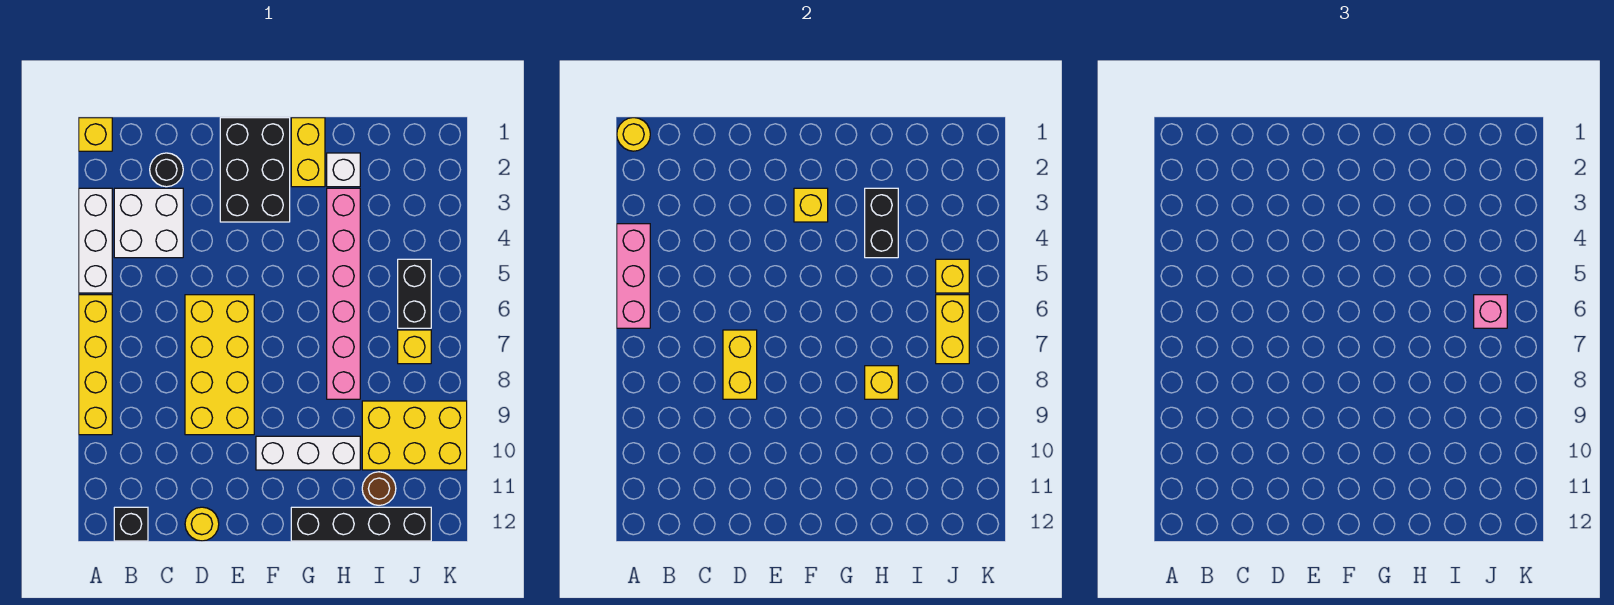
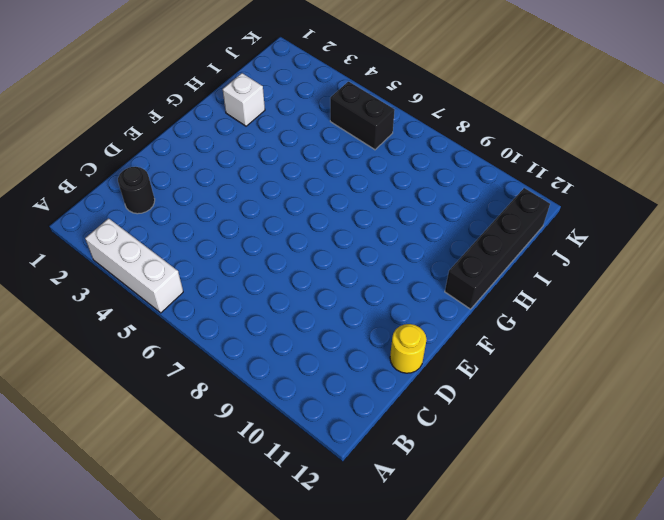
none -> yellow 1x1 brick [79,118,112,151]
none -> yellow 1x4 brick [79,295,112,435]
none -> white 2x2 brick [114,188,183,258]

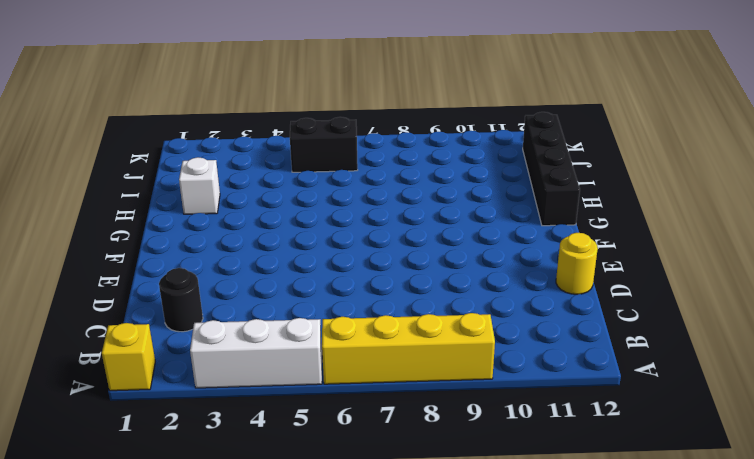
none -> white 2x2 brick [114,188,183,258]
none -> black 1x1 brick [114,507,148,541]
none -> yellow 2x4 brick [185,295,254,435]

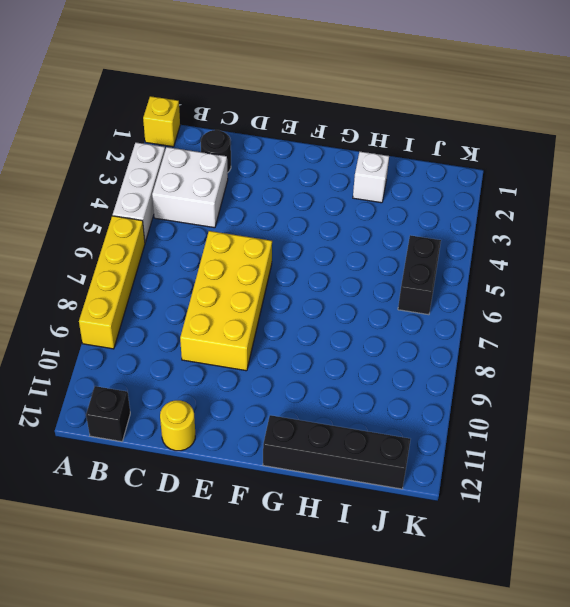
none -> black 2x3 brick [220,118,290,222]
none -> white 1x3 brick [256,436,360,470]
none -> yellow 1x2 brick [291,118,325,187]

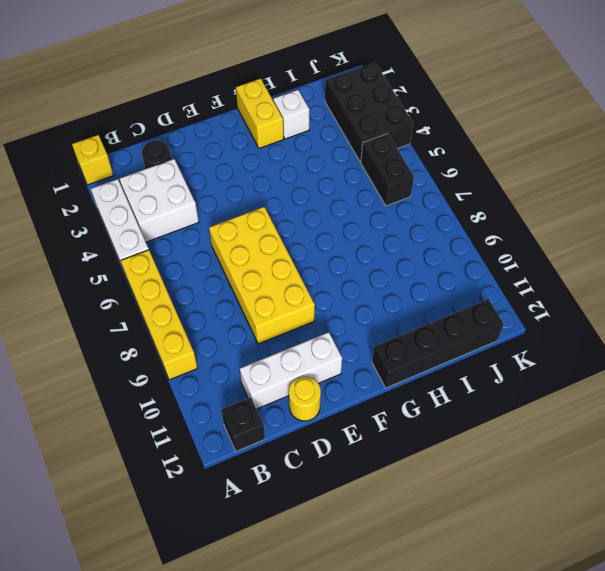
white 1x3 brick [240,332,342,409] -> white 1x3 brick moved to [256,436,360,470]
black 2x3 brick [325,63,413,162] -> black 2x3 brick moved to [220,118,290,222]
none -> pink 1x6 brick [327,188,360,399]
none -> yellow 2x3 brick [362,401,467,470]
none -> brown 1x1 round brick [362,472,396,505]

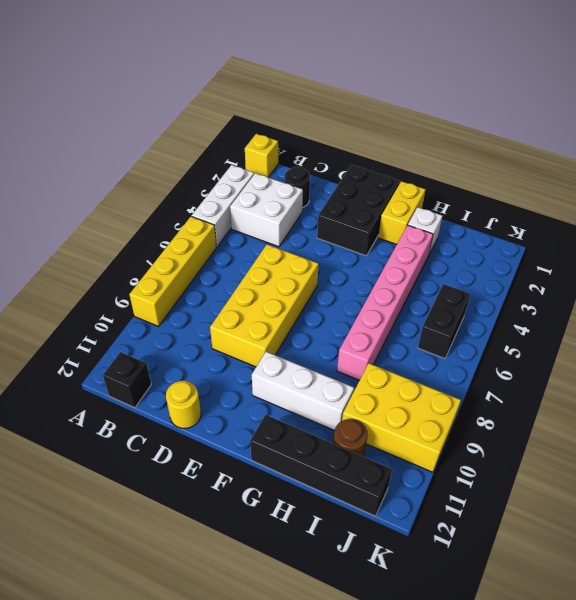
none -> yellow 1x1 brick [398,330,431,364]
none -> yellow 1x1 round brick [617,118,650,151]
none -> pink 1x3 brick [617,224,650,328]

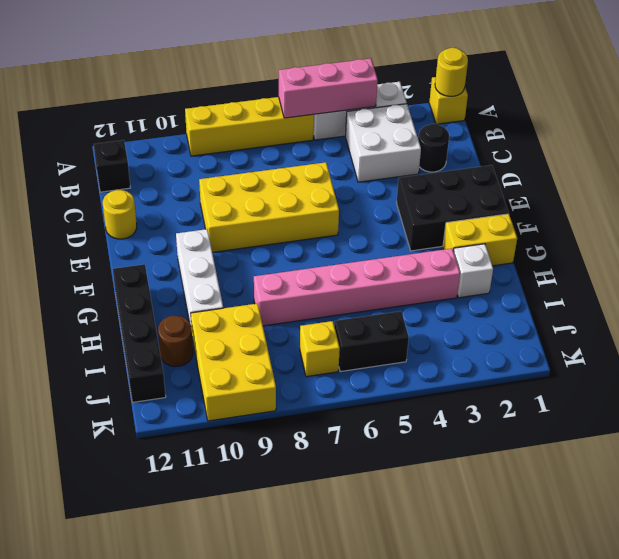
none -> yellow 1x2 brick [723,330,757,399]
none -> yellow 1x1 brick [794,188,828,222]
none -> black 1x2 brick [865,188,898,258]

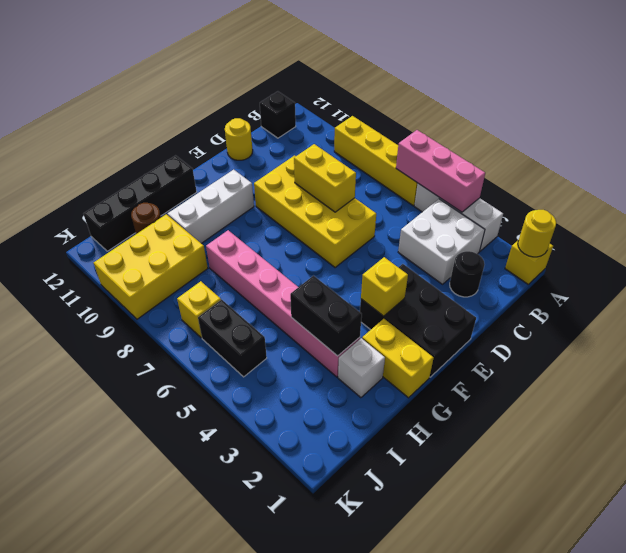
none -> yellow 1x1 brick [865,366,898,399]
none -> yellow 1x1 brick [936,259,969,293]
none -> yellow 1x2 brick [936,295,969,364]

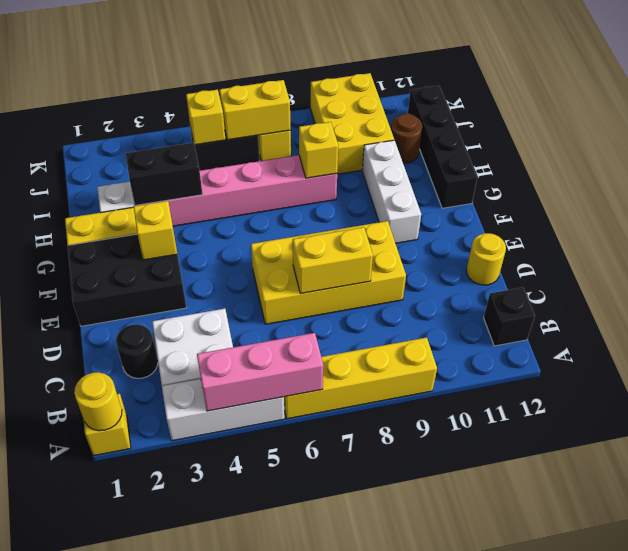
none -> pink 1x1 brick [1474,295,1507,328]

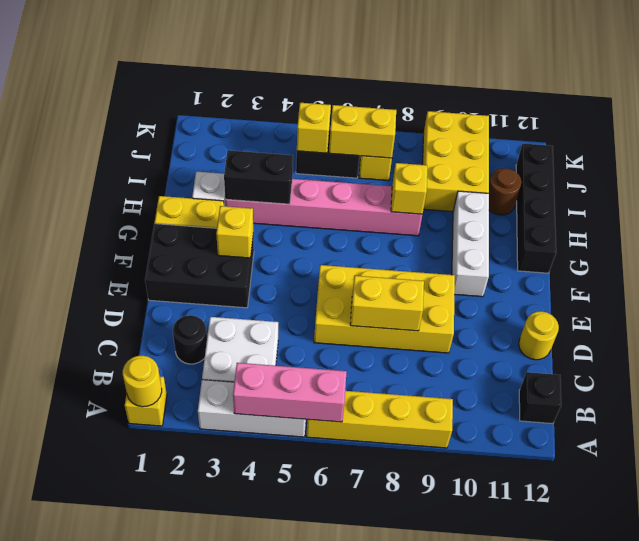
none -> pink 1x1 brick [1474,295,1507,328]

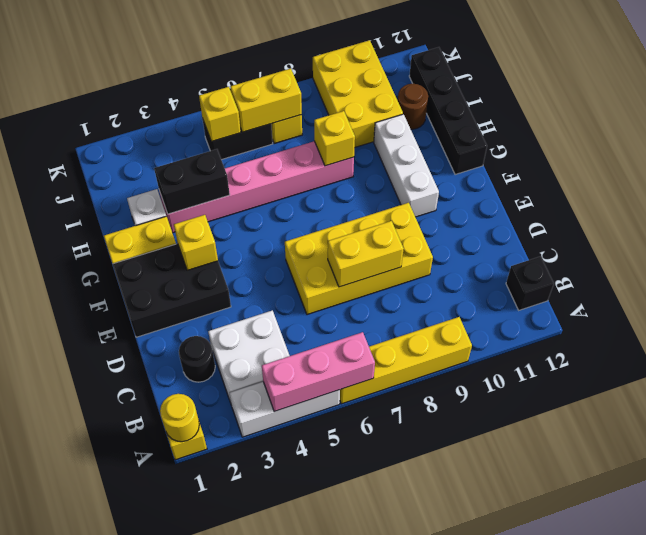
none -> yellow 1x1 round brick [185,507,219,541]
none -> pink 1x1 brick [1474,295,1507,328]

